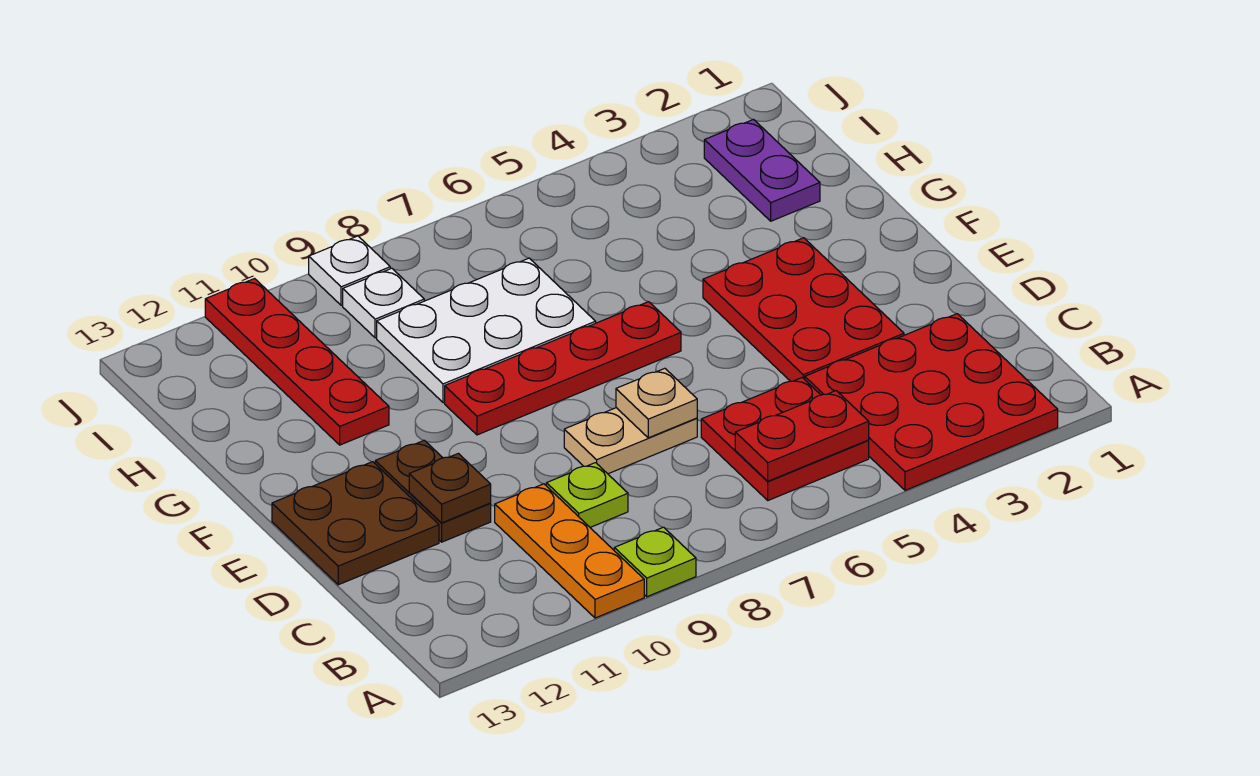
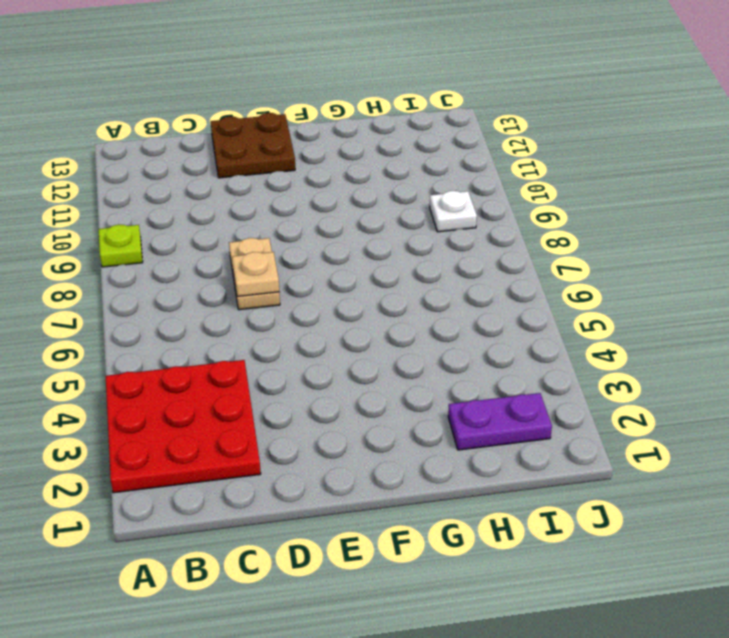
none -> orange 1x3 plate [495,484,644,618]
none -> red 2x2 plate [701,378,869,500]
none -> lime 1x1 plate [546,463,628,527]

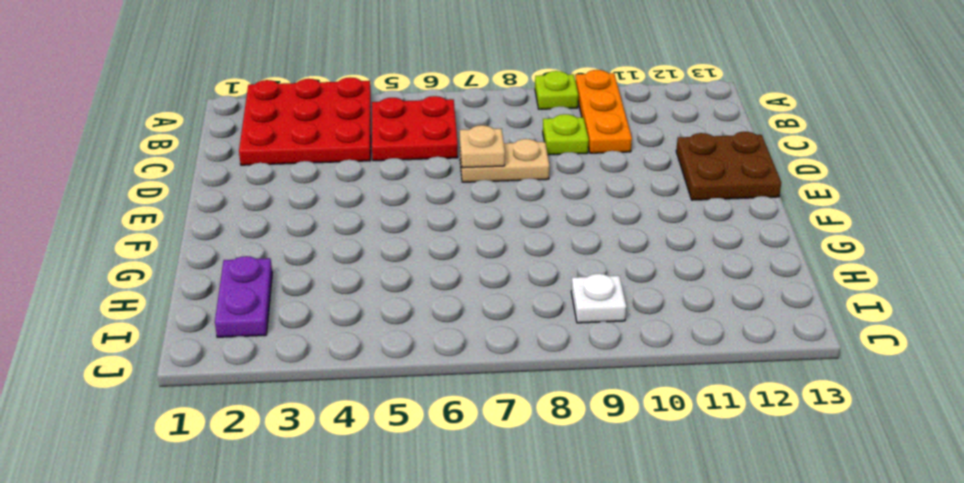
none -> red 2x3 plate [703,238,904,381]
none -> brown 1x2 plate [375,440,491,542]
none -> red 1x4 plate [445,302,681,435]

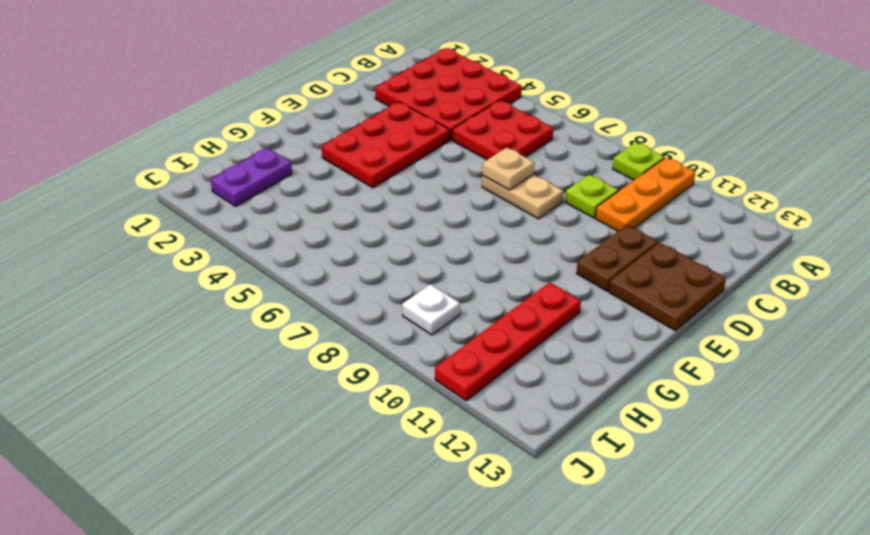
none -> red 1x4 plate [445,302,681,435]
none -> white 2x3 plate [377,258,596,403]
none -> white 1x1 plate [309,236,390,305]

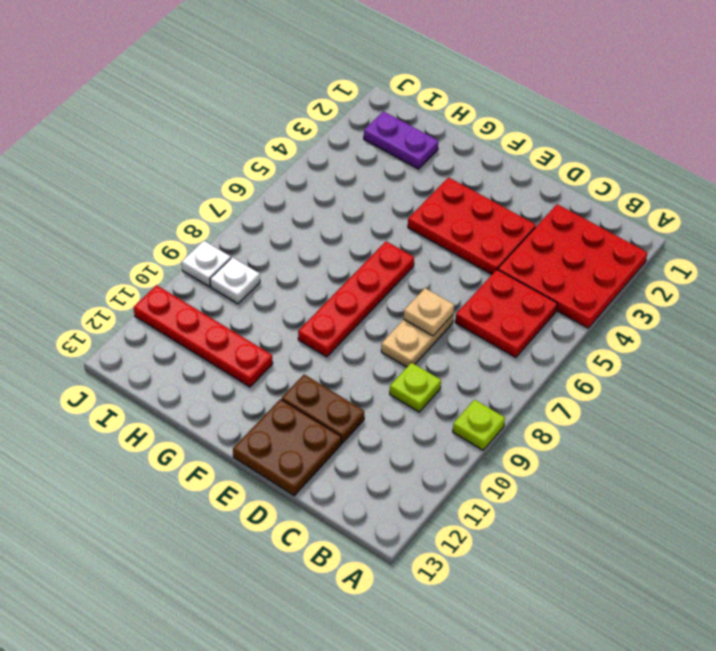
none -> orange 1x3 plate [495,484,644,618]
none -> white 2x3 plate [377,258,596,403]
none -> red 1x2 plate [735,391,869,481]

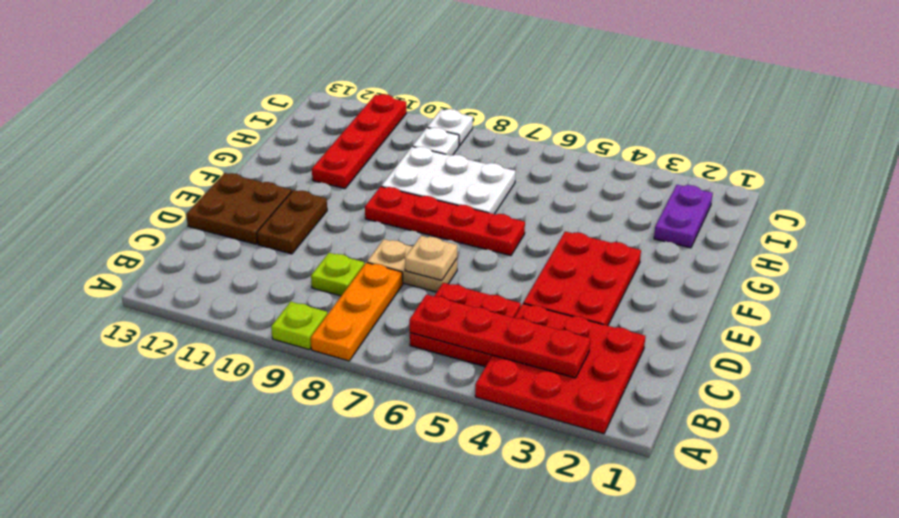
orange 1x3 plate [311,263,403,361] -> orange 1x3 plate moved to [495,484,644,618]
red 1x4 plate [409,295,590,378] -> red 1x2 plate [735,391,869,481]
none -> brown 1x1 plate [409,453,491,523]

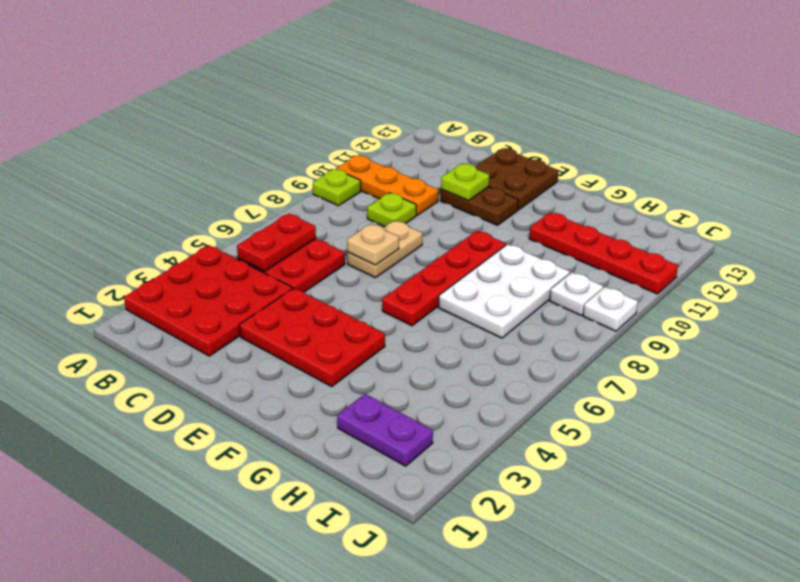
lime 1x1 plate [441,164,489,200] -> brown 1x1 plate [409,453,491,523]

